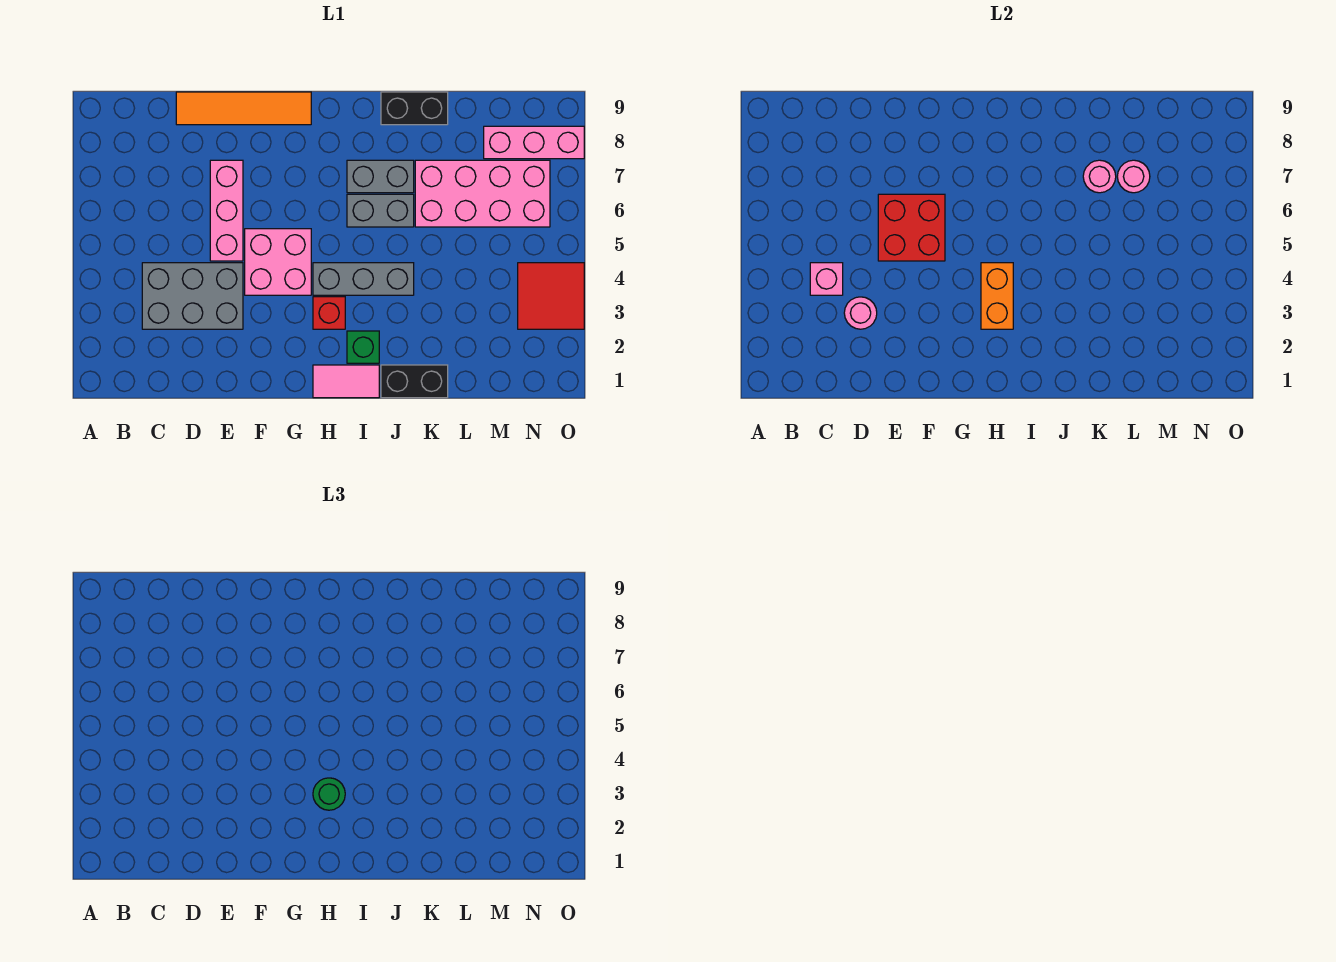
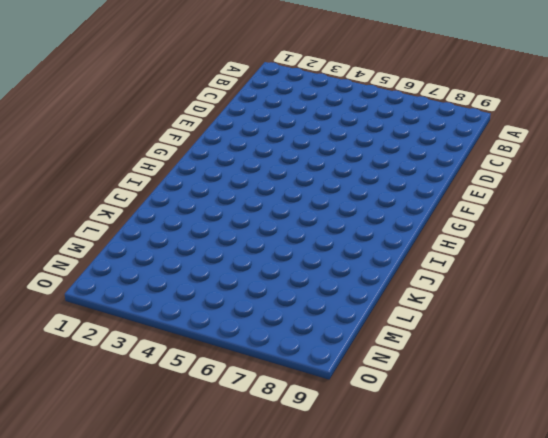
none -> grey 2x3 brick [142,263,243,329]
none -> orange 1x4 tile [176,92,311,125]
none -> pink 1x3 brick [210,160,243,261]

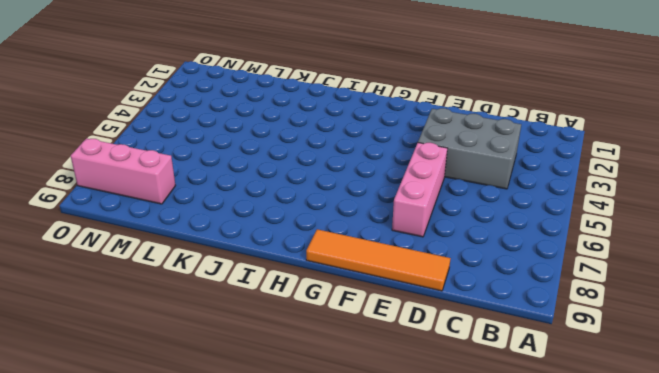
none -> pink 2x2 brick [245,229,311,295]
none -> pink 1x2 tile [313,365,379,398]
none -> red 1x1 brick [313,297,345,329]

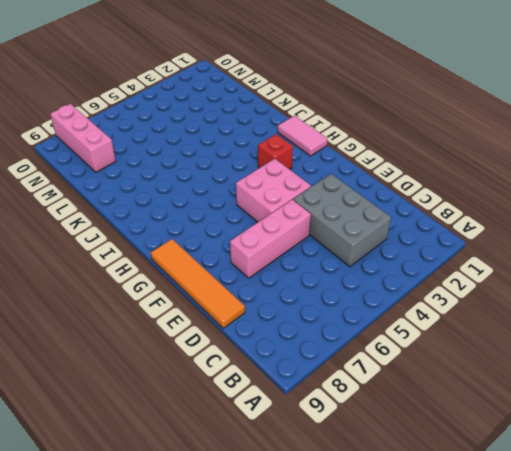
none -> grey 1x3 brick [313,263,414,295]
none -> green 1x1 brick [347,331,379,363]
none -> grey 1x2 brick [347,194,414,227]

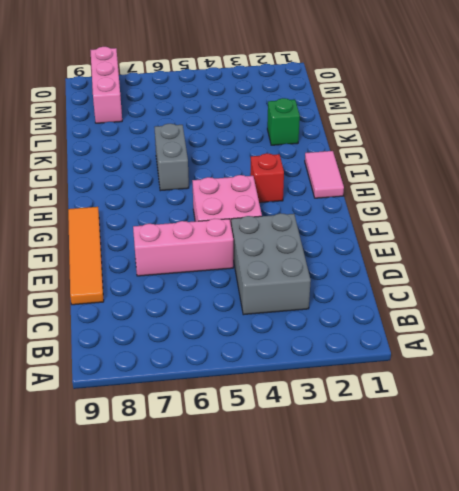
green 1x1 brick [267,98,300,145] -> green 1x1 brick moved to [347,331,379,363]
none -> grey 1x3 brick [313,263,414,295]
none -> grey 1x2 brick [347,160,414,193]
none -> black 1x2 brick [381,365,448,398]

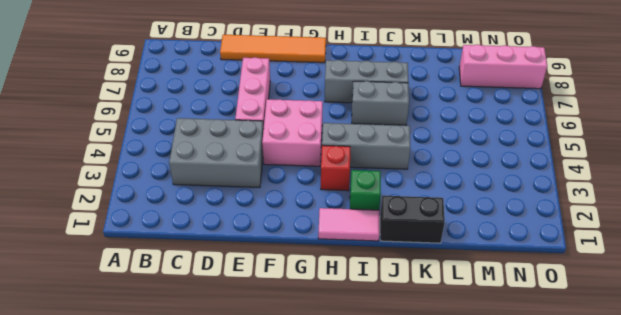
grey 1x3 brick [325,60,408,103] -> grey 1x2 brick [347,160,414,193]
none -> black 1x2 brick [381,92,448,125]
none -> pink 2x4 brick [415,160,550,227]
none -> red 2x2 tile [518,263,584,329]

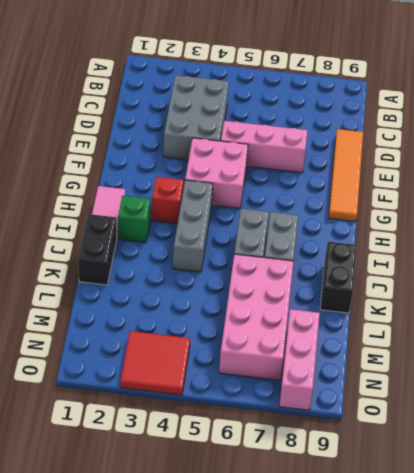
none -> pink 1x1 brick [810,263,843,295]
none -> pink 1x1 round brick [844,297,877,329]
none -> red 2x2 brick [878,194,945,261]

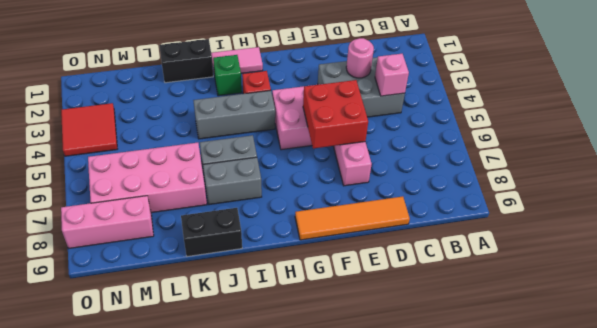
none -> orange 1x2 brick [981,263,1013,329]
none -> pink 1x1 round brick [1083,160,1116,193]
none -> pink 1x1 round brick [1117,160,1150,193]

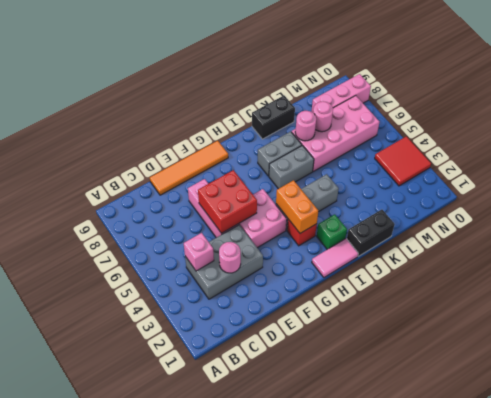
none -> green 1x1 round brick [313,778,345,810]

